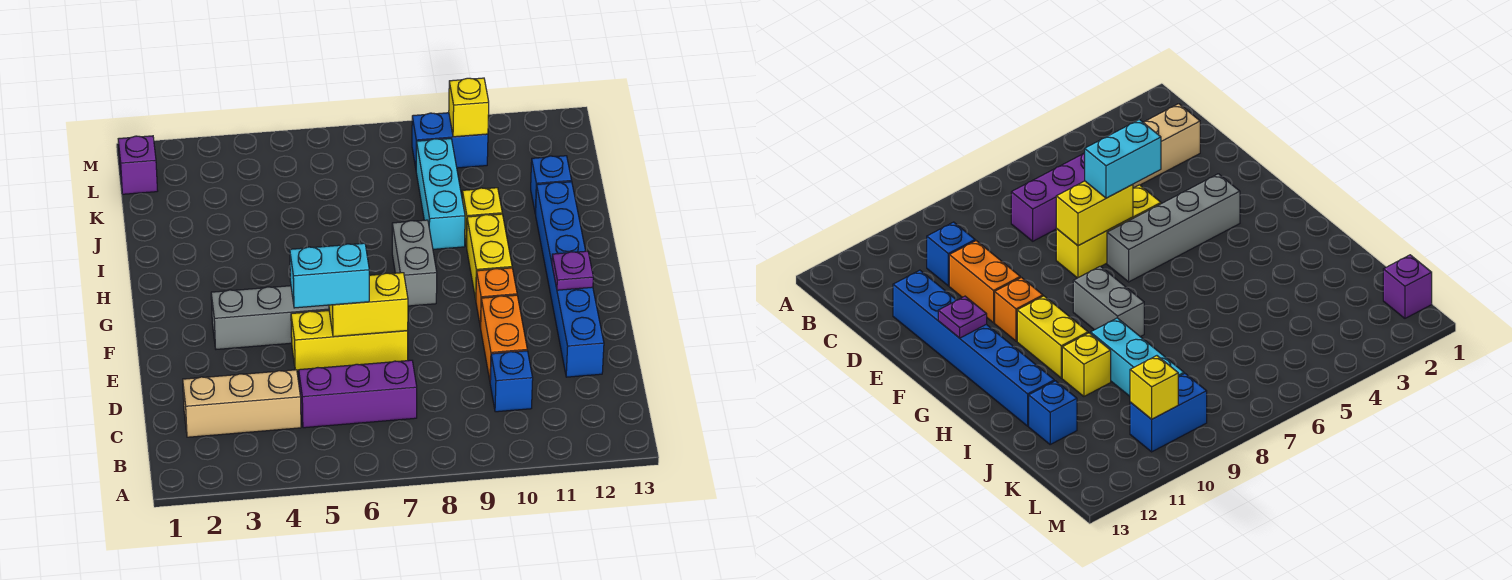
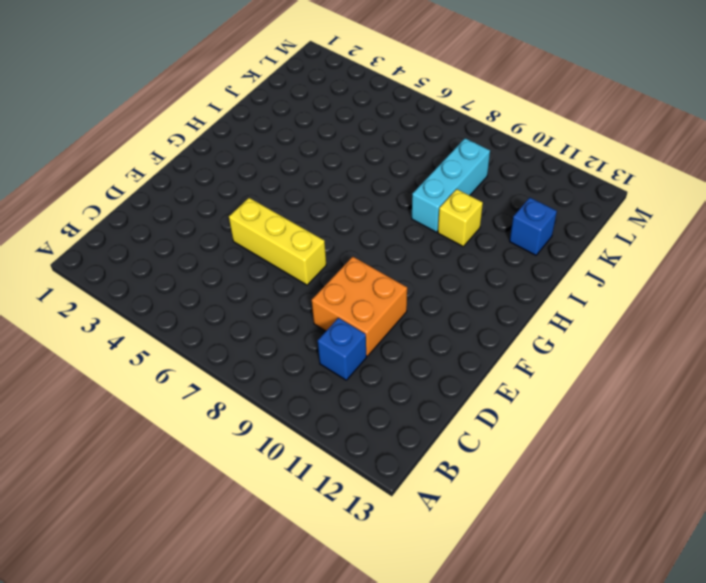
orange 2x2 brick [312,257,407,356] -> orange 1x2 brick [481,295,527,380]
none -> tan 1x3 brick [183,370,301,437]
none -> purple 1x3 brick [299,360,417,428]
none -> blue 1x6 brick [536,182,604,377]

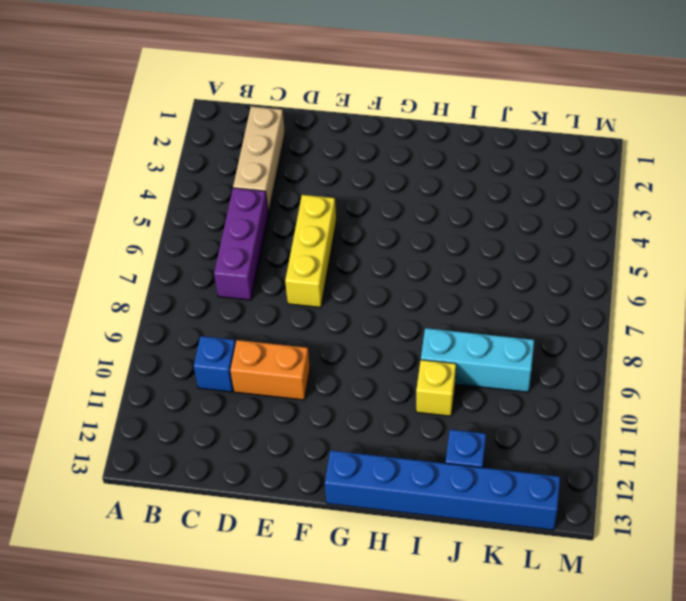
blue 1x6 brick [325,450,560,530] -> blue 1x6 brick moved to [536,182,604,377]
none -> grey 1x4 brick [211,286,329,349]
none -> orange 1x1 brick [476,268,517,328]
none -> grey 1x2 brick [392,220,437,306]

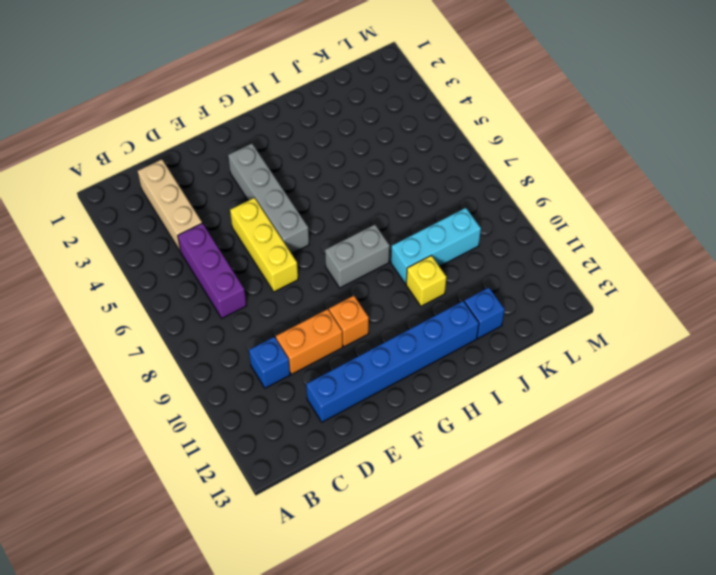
none -> yellow 1x2 brick [467,214,512,299]
none -> purple 1x1 brick [118,136,158,194]
none -> blue 1x2 brick [412,113,488,168]

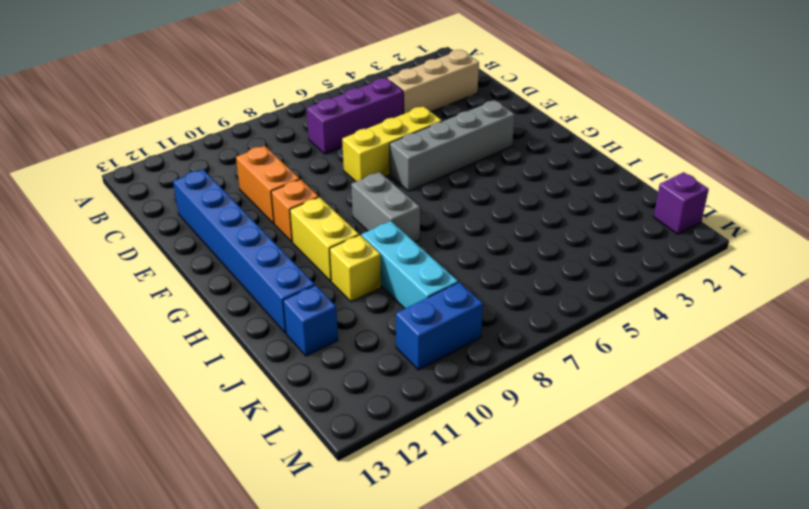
none -> blue 1x1 brick [490,351,533,412]
none -> yellow 1x2 brick [329,273,408,337]
none -> purple 1x1 plate [552,251,593,290]

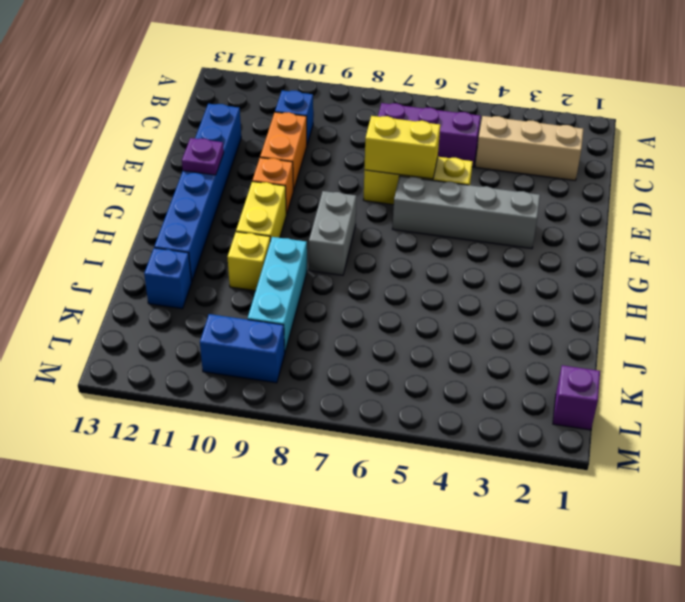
none -> yellow 1x1 brick [449,78,489,137]
none -> cyan 1x2 brick [290,243,369,308]

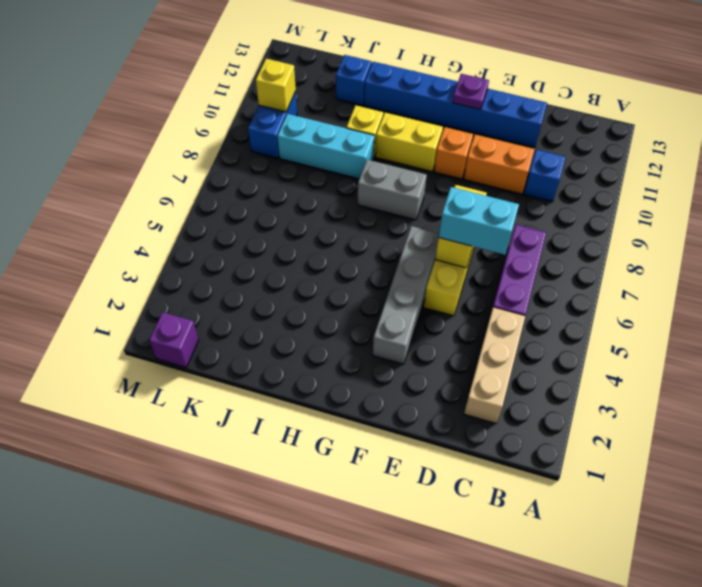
cyan 1x2 brick [438,187,519,255] -> cyan 1x2 brick turned to [290,243,369,308]

